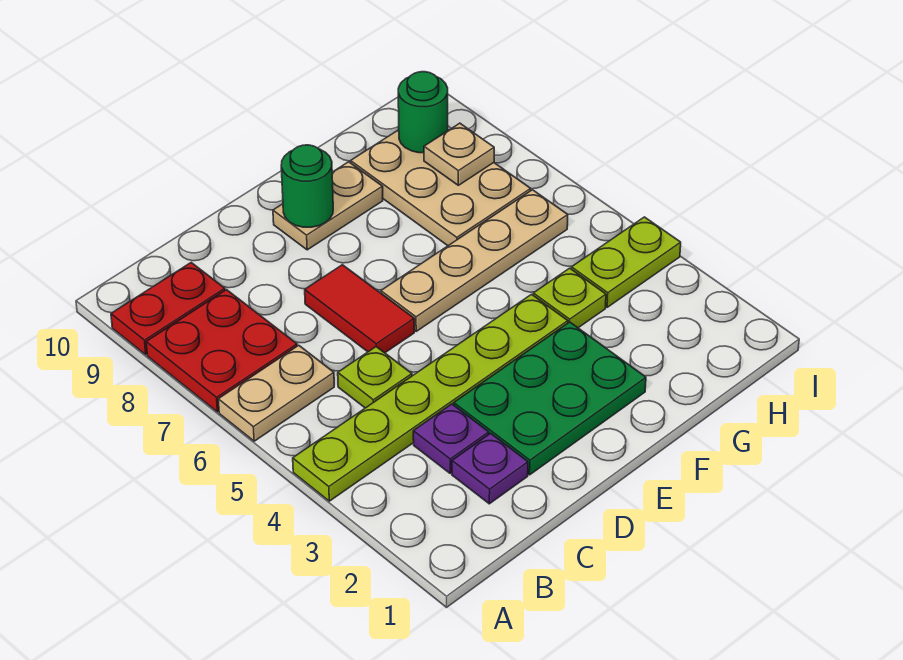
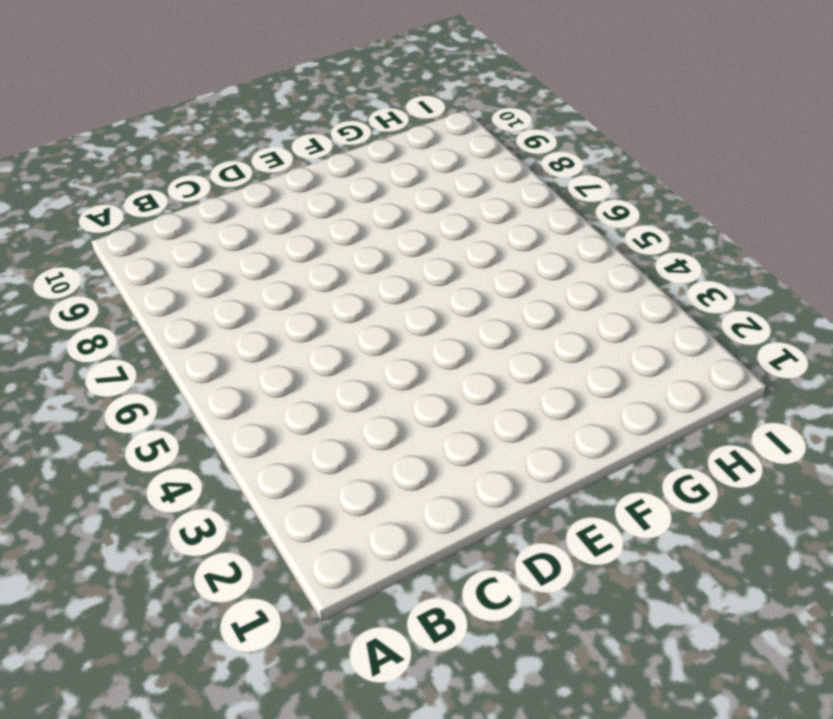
none -> lime 1x6 plate [293,294,568,501]
none -> tan 1x2 plate [218,345,334,441]
none -> red 2x2 plate [146,290,297,412]

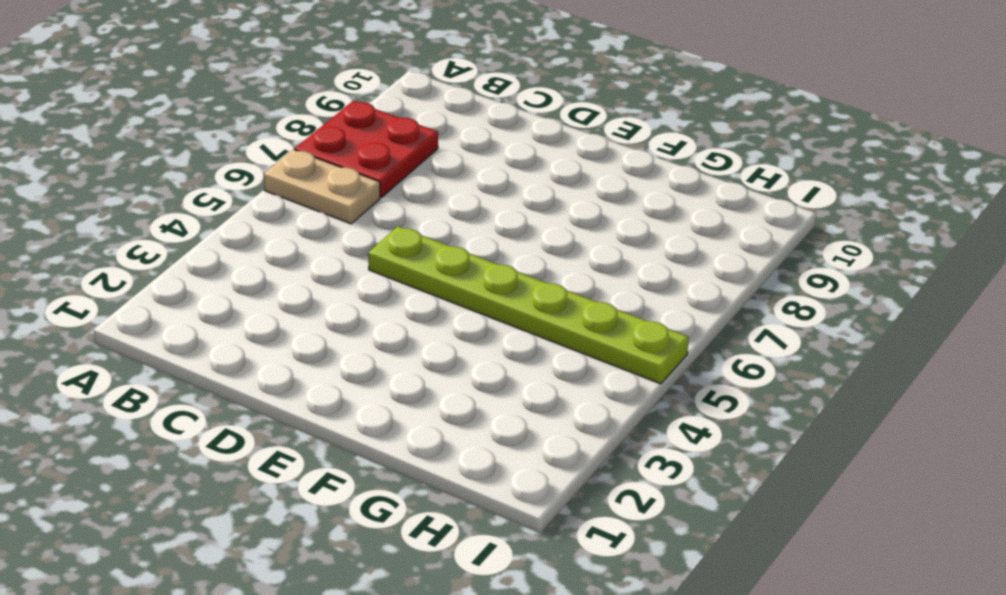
lime 1x6 plate [368,226,689,384] -> lime 1x6 plate moved to [293,294,568,501]
none -> red 1x2 plate [111,263,225,355]
none -> purple 1x1 plate [452,433,528,504]
none -> purple 1x1 plate [413,404,489,473]

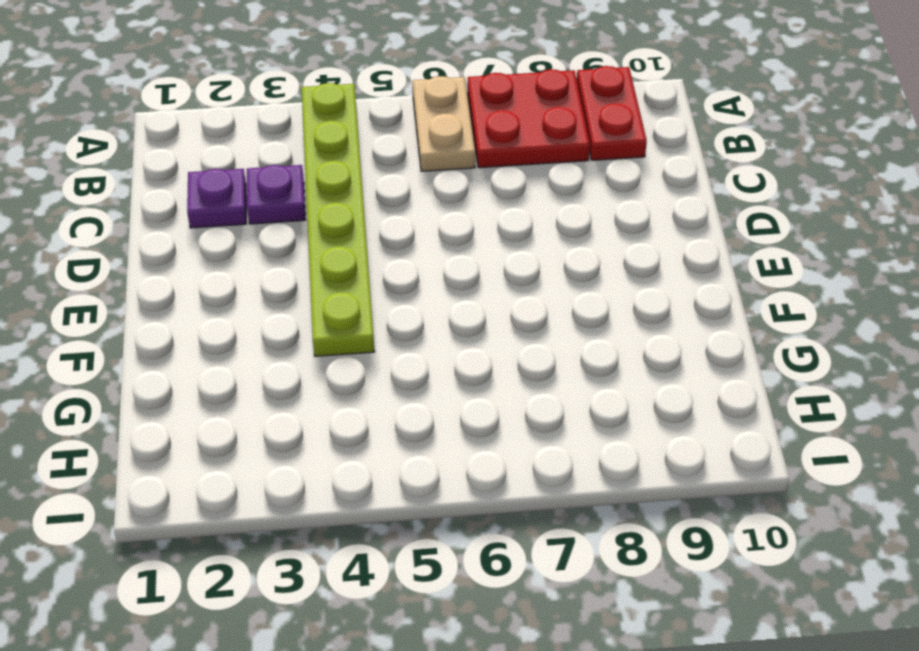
none -> lime 1x1 plate [338,347,412,408]
none -> green 2x3 plate [454,322,646,475]
none -> red 1x2 tile [305,265,414,353]

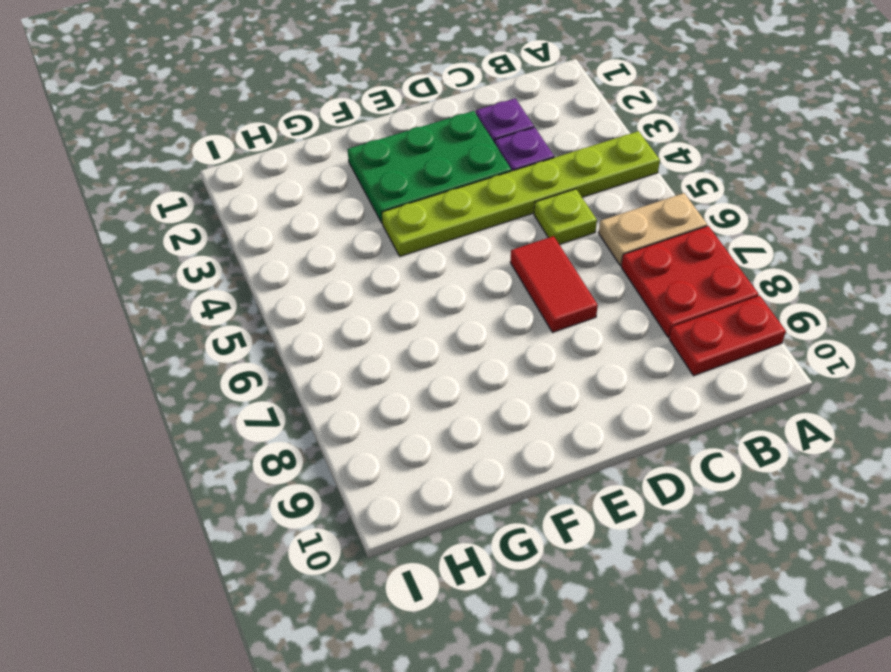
none -> tan 1x4 plate [381,190,568,331]
none -> tan 1x2 plate [273,162,383,250]
none -> lime 1x1 plate [533,268,606,328]

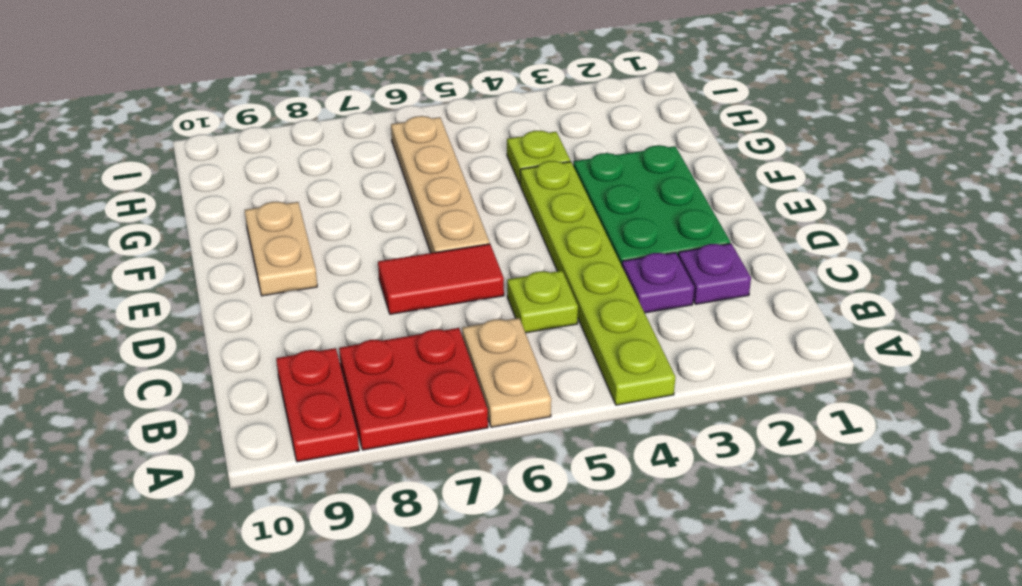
none -> tan 2x3 plate [351,130,531,246]
none -> lime 1x2 plate [571,217,681,307]
none -> green 1x1 round brick [281,145,333,227]

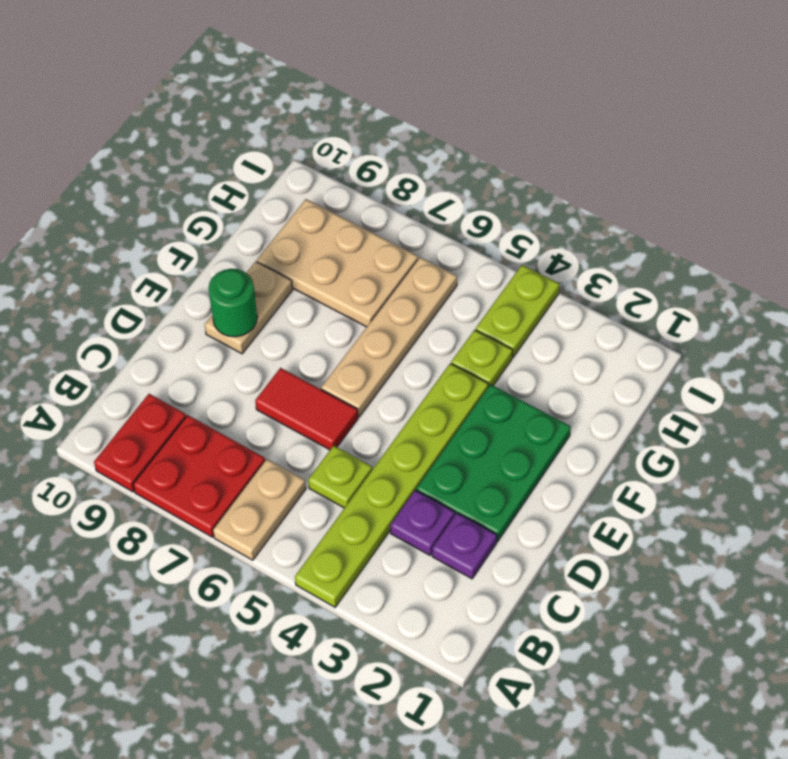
none -> tan 1x1 plate [424,123,494,185]
none -> green 1x1 round brick [398,72,448,153]

